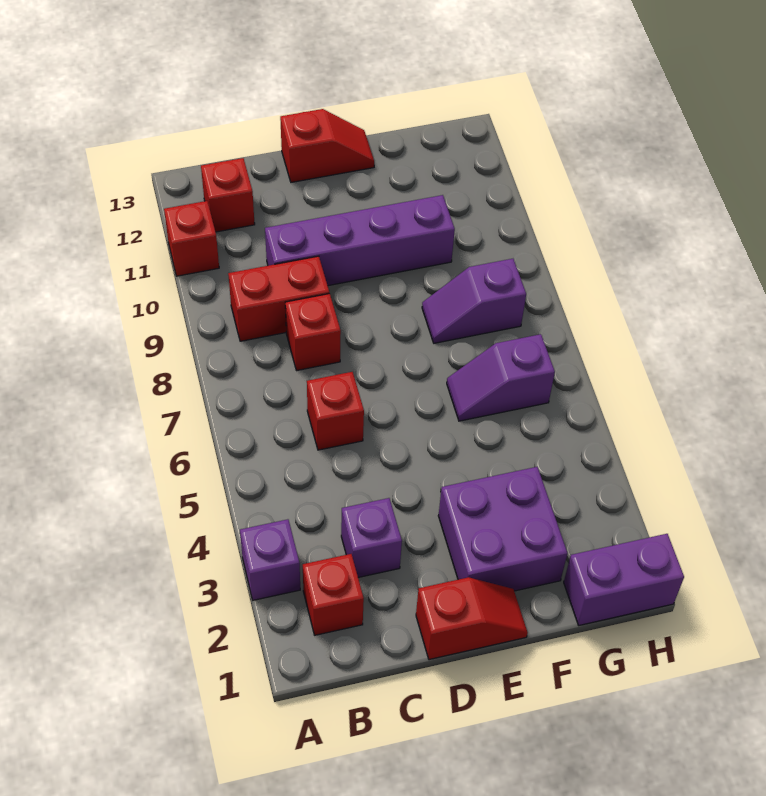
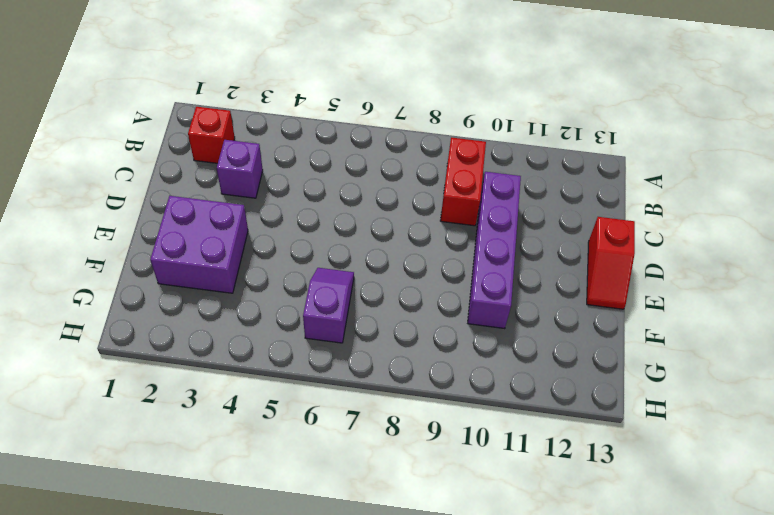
none -> purple 1x1 brick [240,519,300,600]
none -> red 1x1 brick [164,201,219,276]
none -> red 1x1 brick [201,158,255,232]

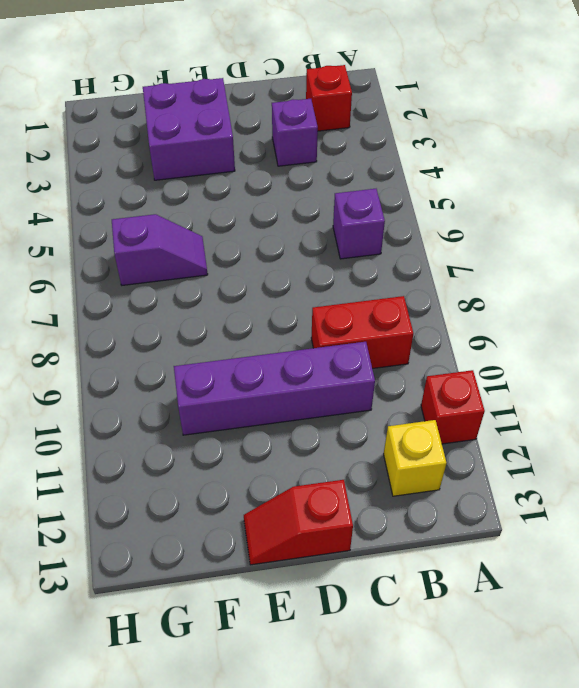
purple 1x1 brick [333,189,385,259] -> purple 1x1 brick moved to [240,519,300,600]
yellow 1x1 brick [384,420,447,496] -> red 1x1 brick [201,158,255,232]
none -> red 1x1 brick [307,372,364,450]
none -> red 1x1 brick [285,294,341,370]
none -> red 1x2 slope [416,577,528,660]

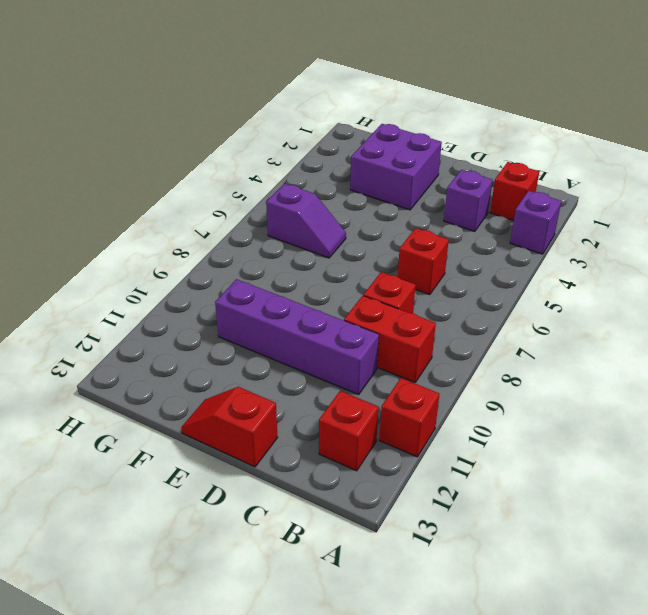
none -> red 1x2 slope [416,577,528,660]
none -> purple 1x2 slope [422,259,526,343]
none -> purple 1x2 brick [564,534,684,625]

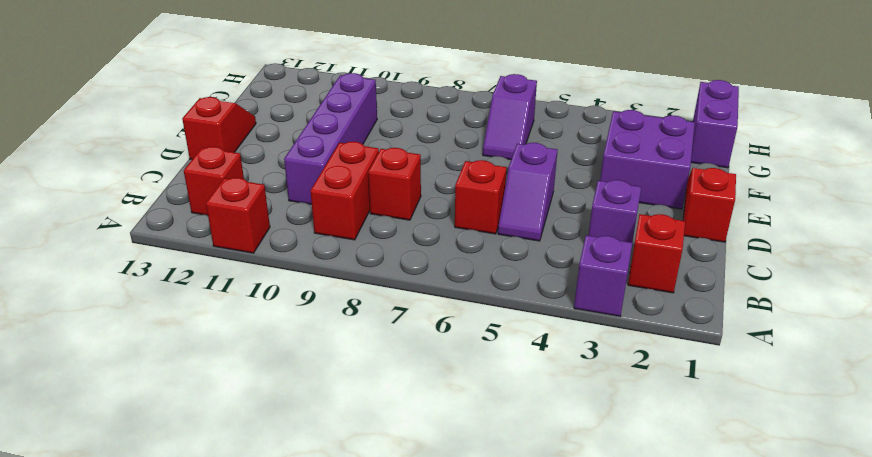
purple 1x2 slope [498,143,558,241] -> purple 1x2 slope moved to [422,259,526,343]

